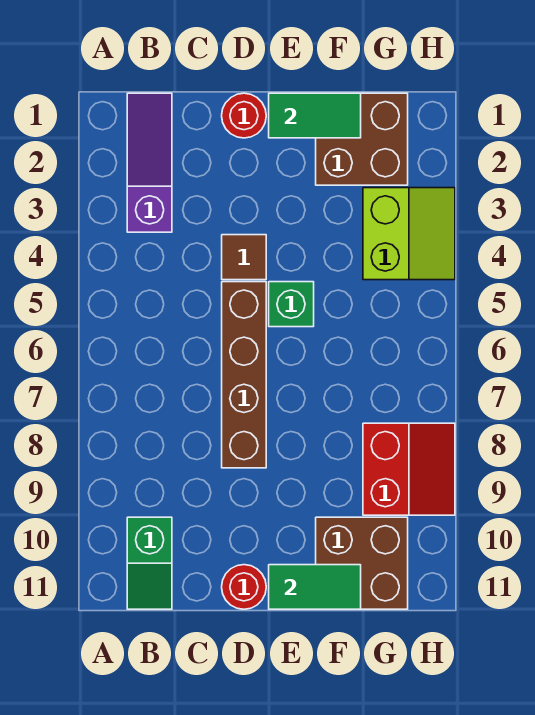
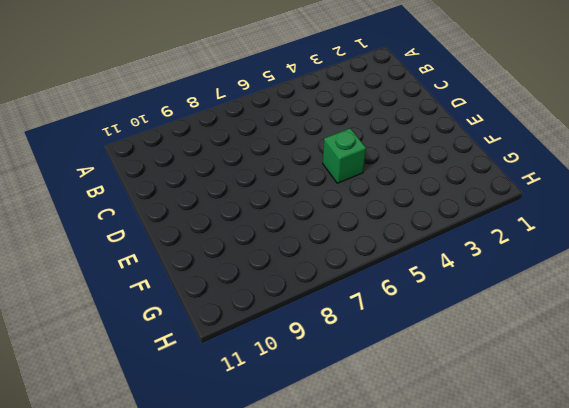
none -> purple 1x3 slope [127,93,172,232]
none -> green 1x2 slope [127,517,172,609]
none -> red 1x1 round brick [222,93,266,138]

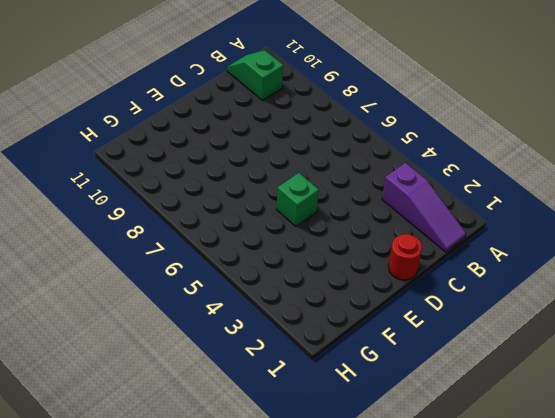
none -> brown 1x1 tile [222,235,266,280]
none -> brown 1x4 brick [222,282,266,468]
none -> red 1x1 round brick [222,565,266,609]

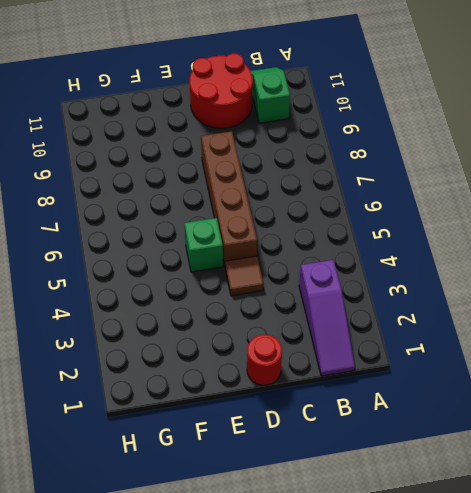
red 2x2 round brick [190,54,253,128] -> red 1x1 round brick [222,565,266,609]
none -> brown 2x2 brick [316,93,408,185]
none -> brown 2x2 brick [316,517,408,609]
none -> lime 2x2 slope [363,188,455,280]

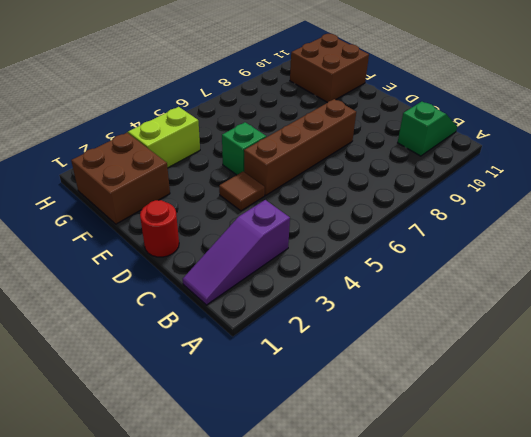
none -> red 1x1 round brick [222,565,266,609]
none -> red 2x2 slope [363,423,455,515]
none -> green 1x2 tile [269,93,361,138]

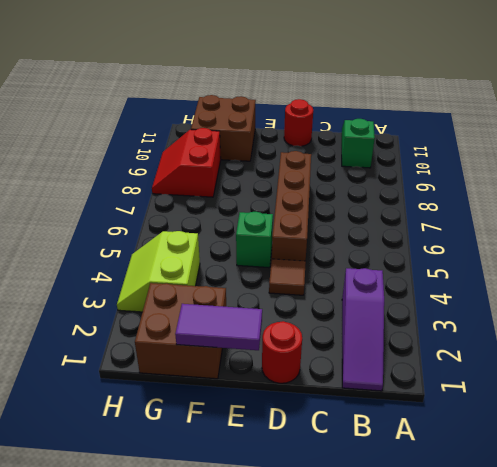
purple 1x2 tile [175,304,262,350] -> green 1x2 tile [269,93,361,138]
none -> green 1x2 tile [269,565,361,609]

